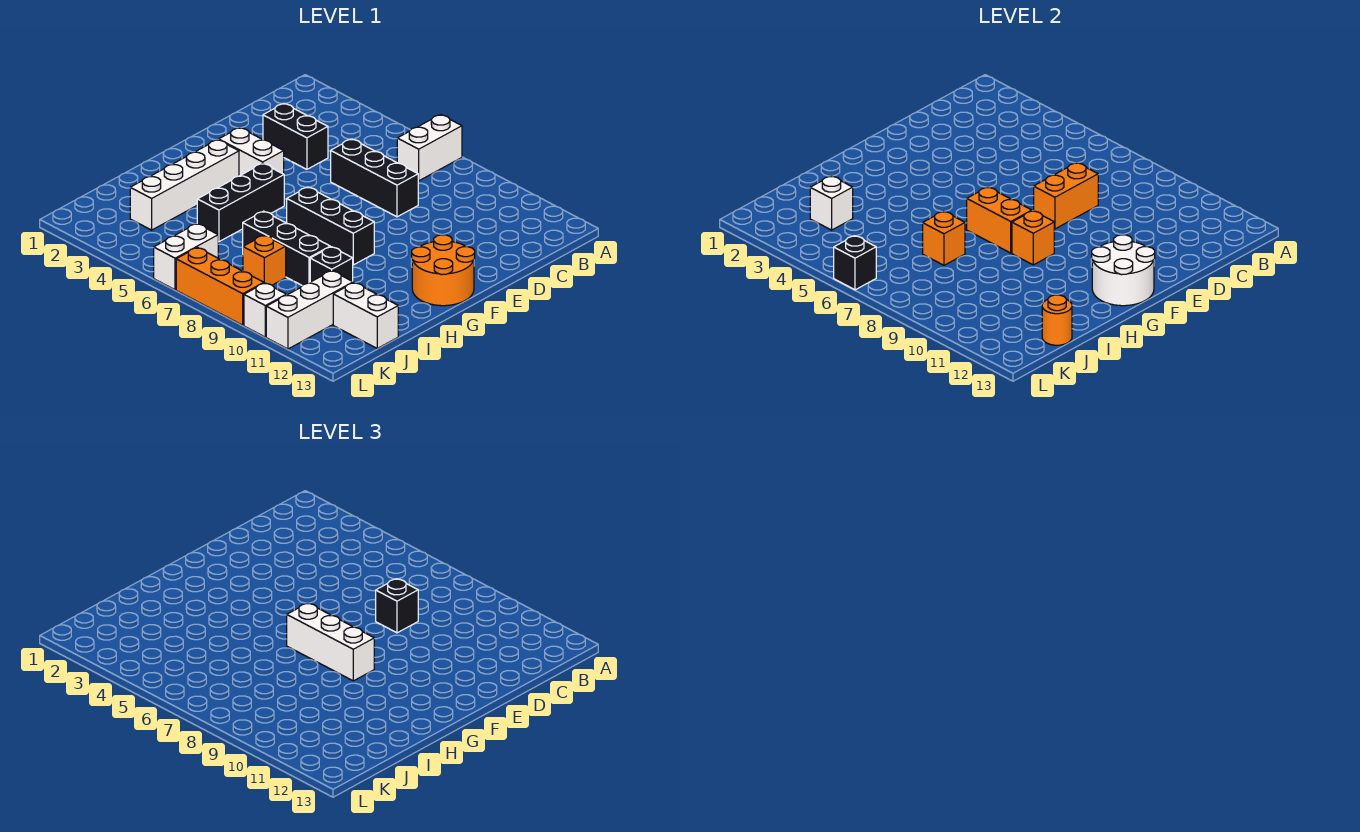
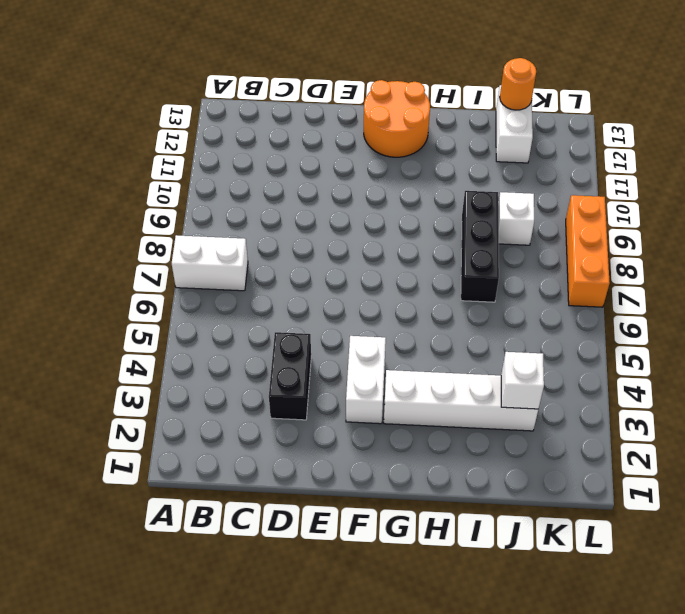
white 1x1 brick [499,192,534,245] -> white 1x1 brick moved to [244,283,286,337]
none -> black 1x3 brick [331,139,418,217]
none -> black 1x3 brick [197,163,284,242]
none -> black 1x3 brick [287,187,374,265]

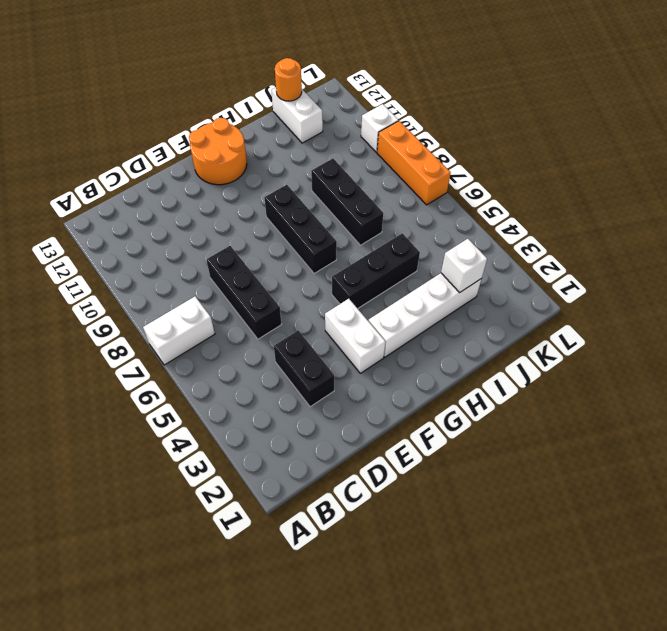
none -> black 1x1 brick [310,247,353,282]
none -> orange 1x1 brick [243,235,286,285]
none -> white 1x3 brick [266,271,353,349]

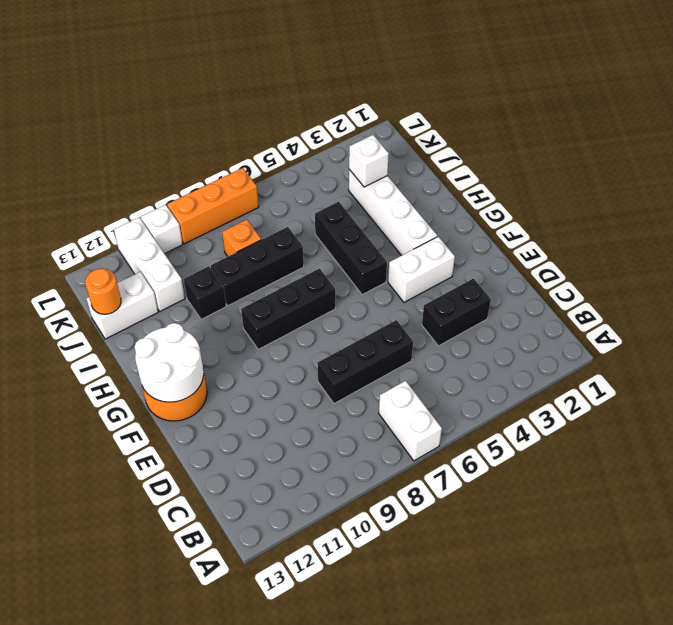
none -> white 1x2 brick [154,224,218,290]
none -> orange 1x2 brick [1034,163,1098,229]
none -> orange 1x2 brick [967,187,1032,253]

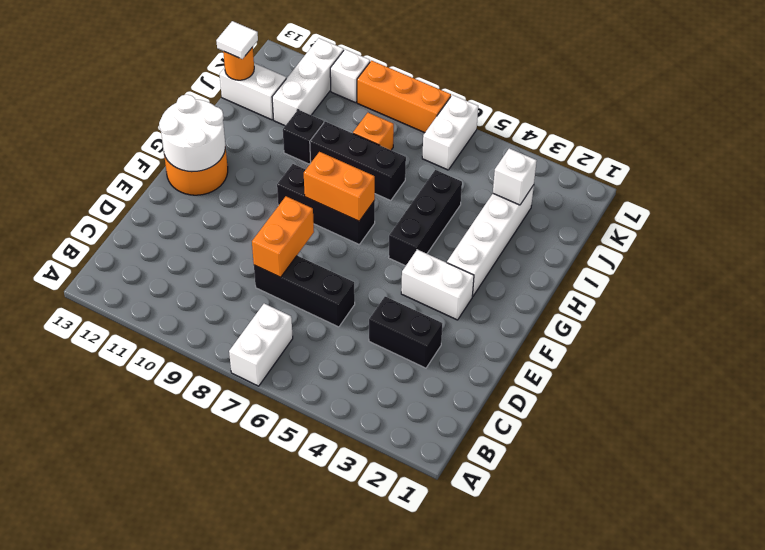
white 1x1 tile [216,21,258,59] -> none
none -> orange 1x1 brick [1012,211,1054,265]
none -> orange 1x1 brick [923,211,965,265]
none -> black 1x1 brick [834,236,876,290]

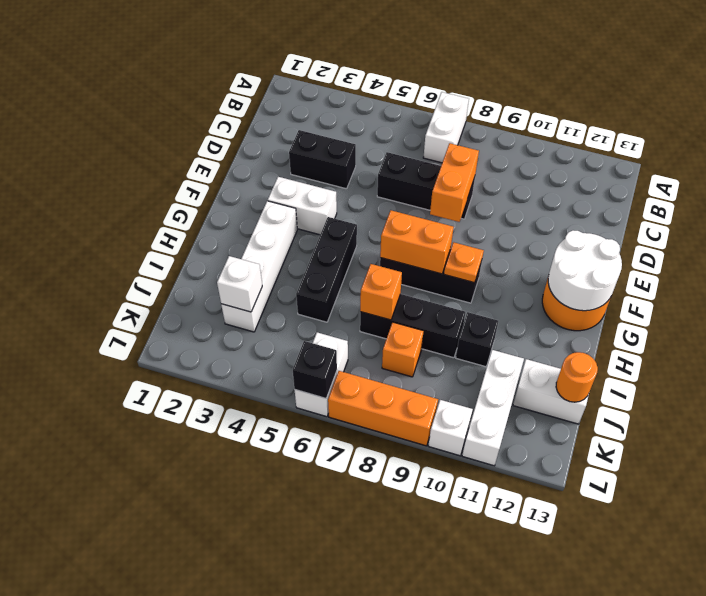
orange 1x1 plate [444,242,484,283] -> orange 1x1 brick [1012,211,1054,265]
none -> black 1x1 brick [376,579,418,633]
none -> white 1x3 brick [287,603,374,681]

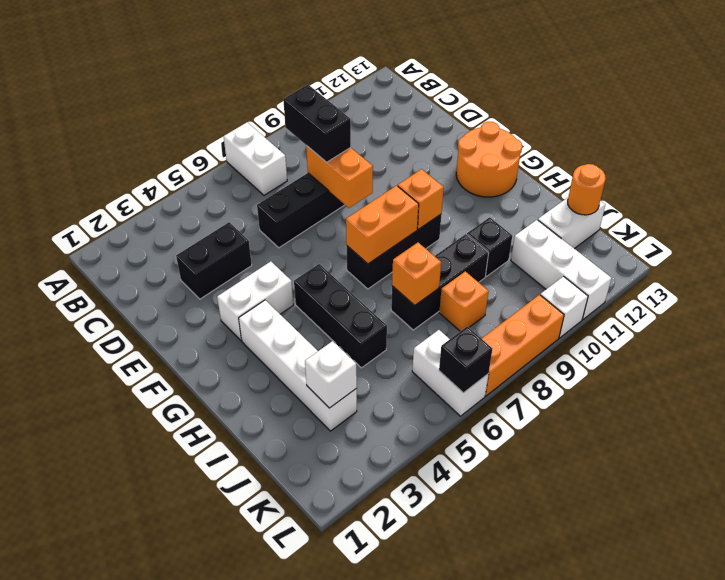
black 1x2 brick [283,85,351,162] -> black 1x1 brick [376,579,418,633]
none -> white 2x2 round brick [1092,235,1155,306]
none -> white 1x3 brick [287,603,374,681]

